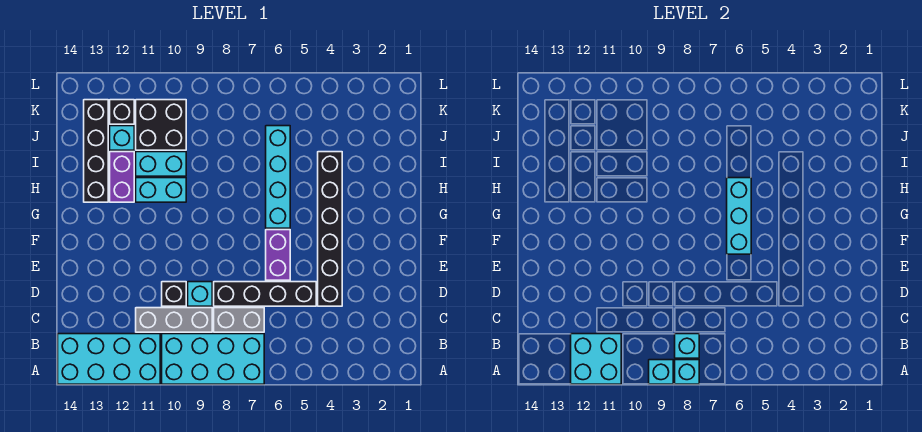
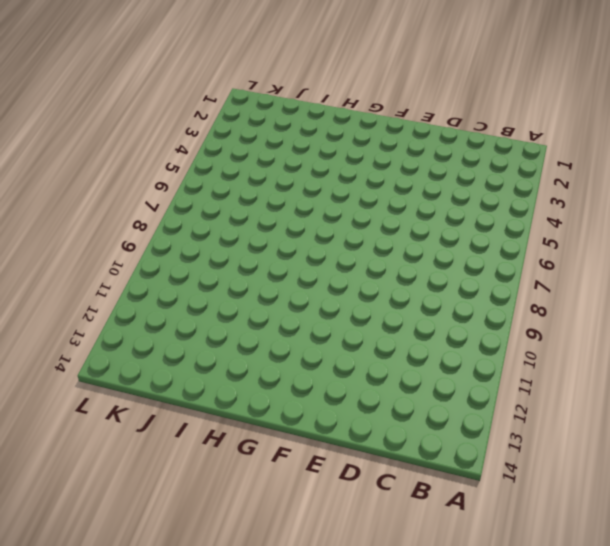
none -> cyan 2x4 brick [162,334,264,384]
none -> cyan 2x4 brick [58,334,160,384]
none -> grey 1x2 brick [214,308,264,332]

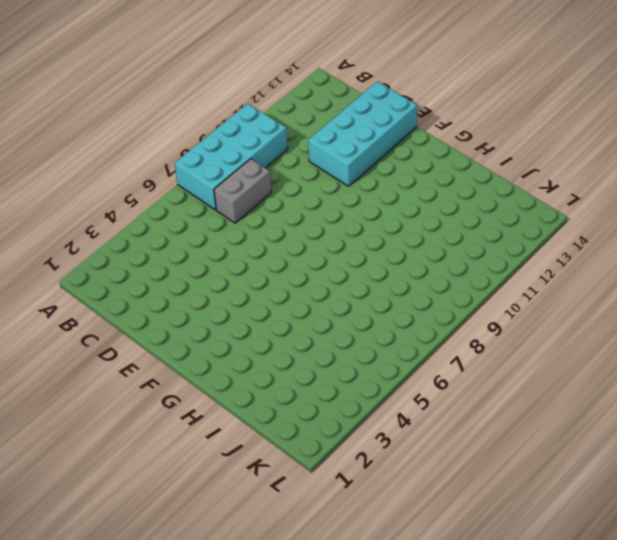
cyan 2x4 brick [308,81,417,186] -> cyan 2x4 brick moved to [58,334,160,384]
none -> grey 1x3 brick [136,308,212,332]
none -> black 1x6 brick [318,152,342,306]
none -> black 1x4 brick [214,282,316,306]

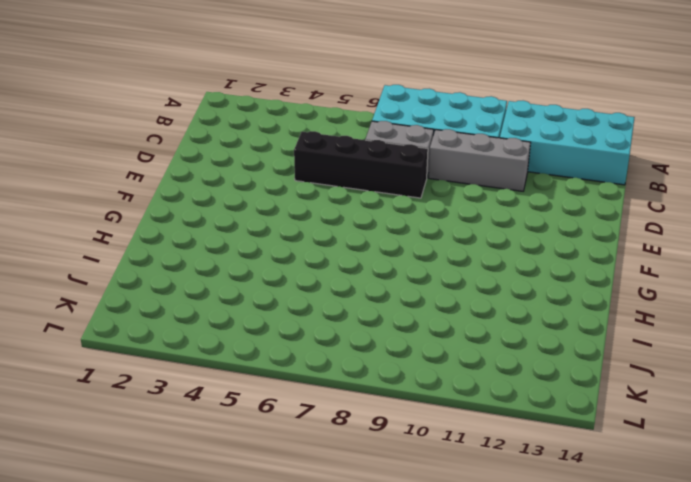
none -> black 1x6 brick [318,152,342,306]
none -> cyan 1x1 brick [188,282,212,306]
none -> black 1x1 brick [162,282,186,306]

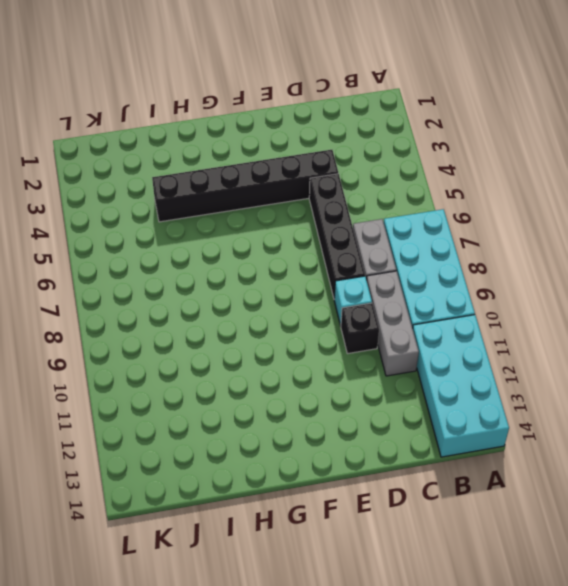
none -> purple 1x2 brick [266,230,290,280]
none -> cyan 1x4 brick [266,126,290,228]
none -> cyan 1x2 brick [136,178,186,202]

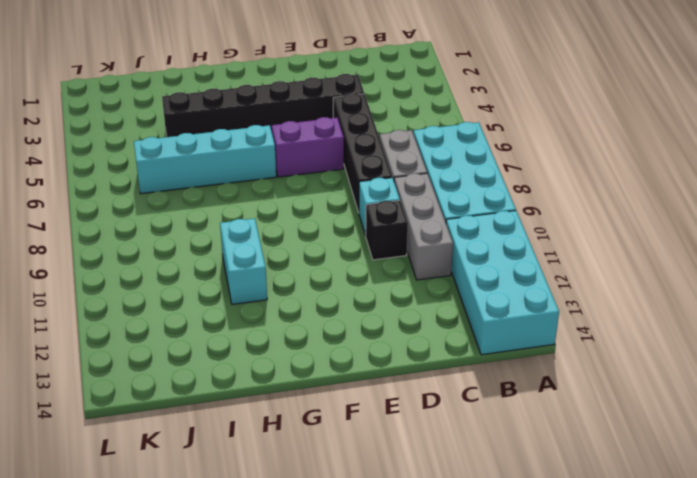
none -> purple 1x2 brick [110,152,134,202]
none -> black 1x4 brick [84,100,108,202]
none -> cyan 1x2 brick [136,152,186,176]

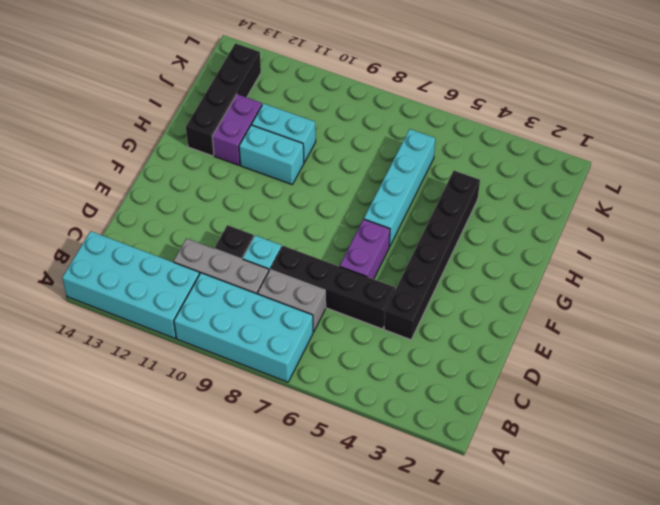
none -> black 2x2 brick [136,100,186,150]
none -> cyan 1x1 brick [110,126,134,150]
none -> black 1x1 brick [110,100,134,124]

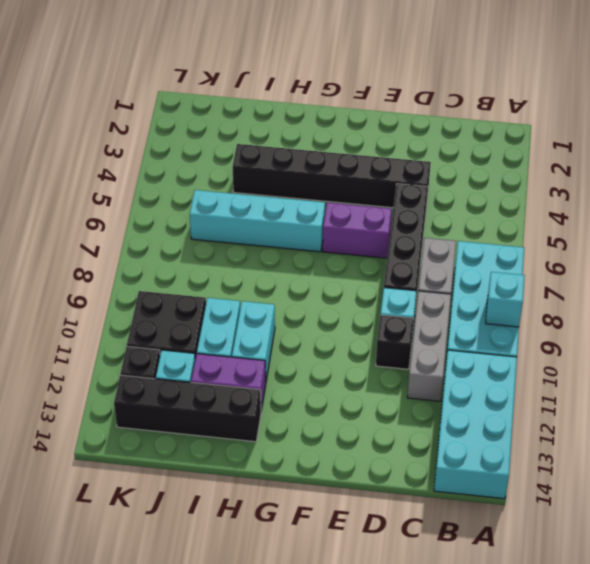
none -> cyan 1x1 brick [675,360,699,384]
none -> cyan 2x2 brick [571,334,621,384]
none -> cyan 1x1 brick [675,334,699,358]

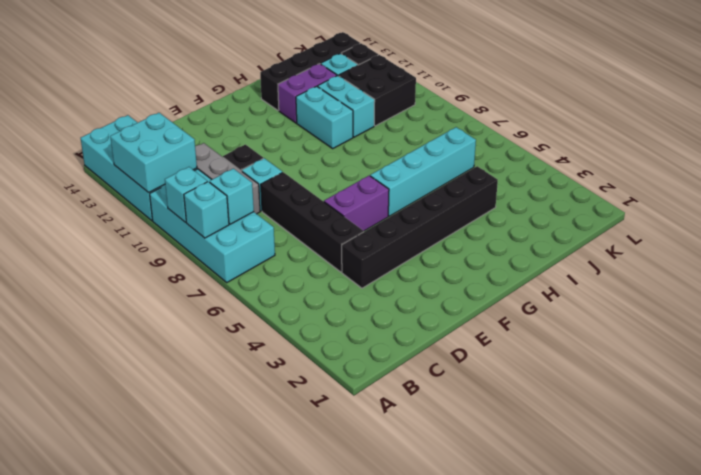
none -> grey 1x2 brick [214,308,264,332]
none -> cyan 1x3 brick [727,178,751,254]

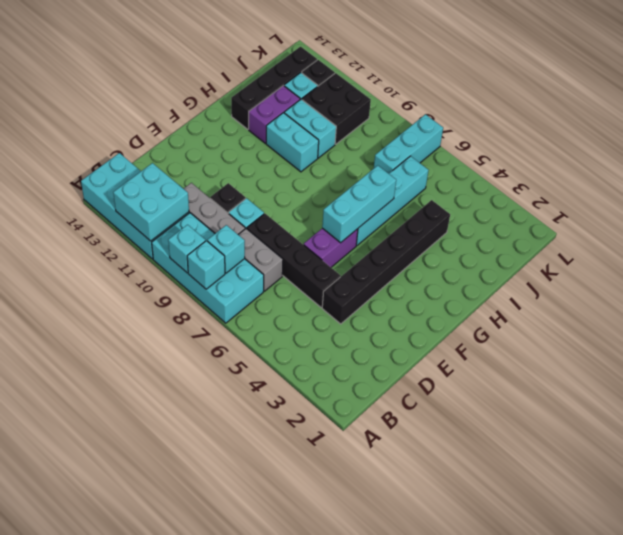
cyan 1x3 brick [374,114,443,174] -> none

